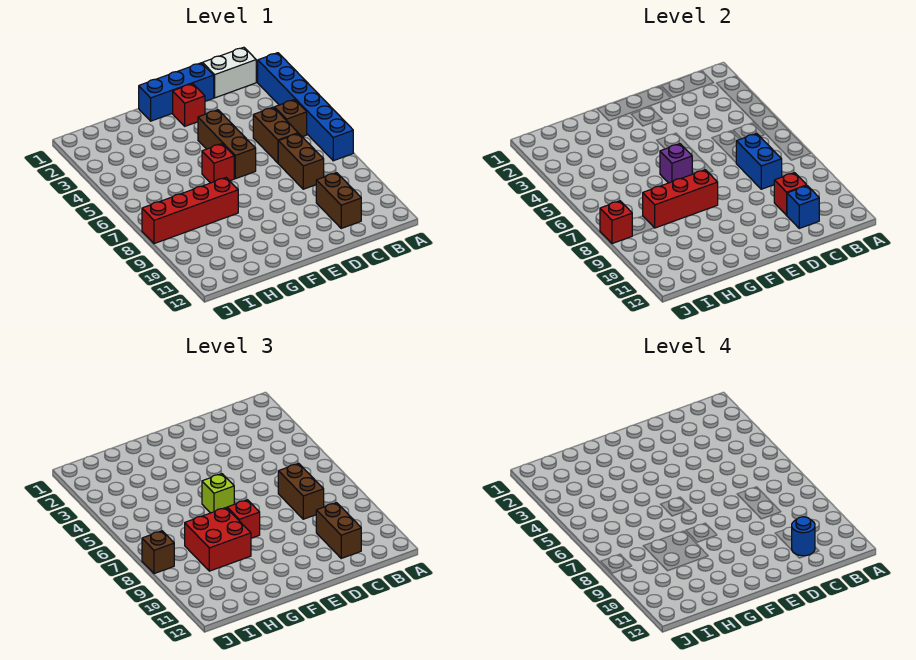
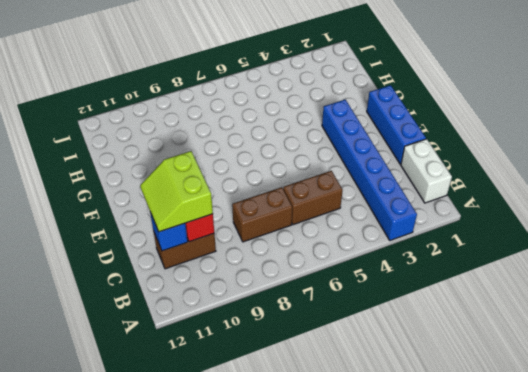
blue 1x6 brick [322,100,417,240] -> blue 1x6 brick turned to [258,53,353,161]
lime 2x2 slope [140,151,213,232] -> brown 1x2 brick [316,503,361,558]
none -> brown 1x1 brick [274,100,307,137]
none -> red 1x1 brick [173,84,205,126]
none -> brown 1x3 brick [198,110,256,179]

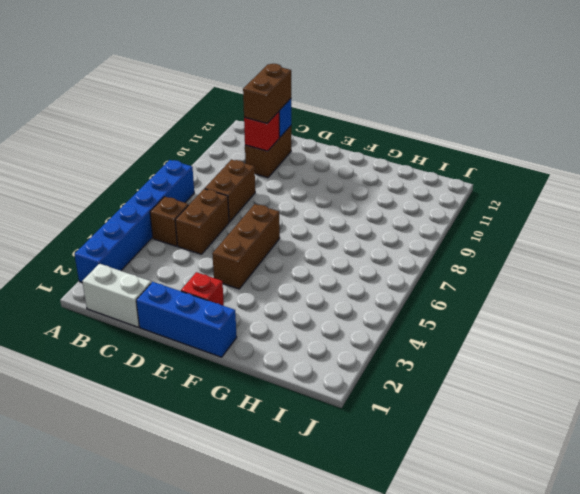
none -> red 1x1 brick [202,144,234,183]
none -> red 1x4 brick [142,178,238,244]
none -> blue 1x2 brick [736,133,782,189]

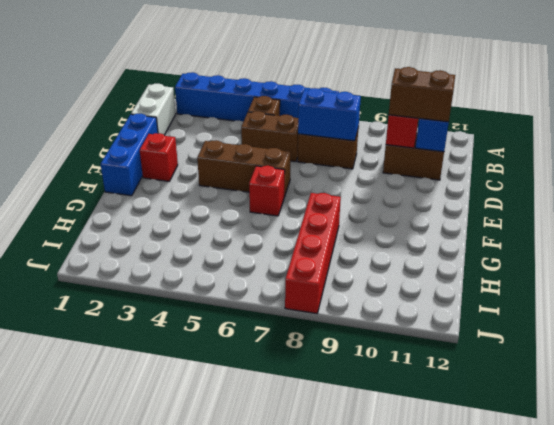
none -> purple 1x1 brick [660,144,692,183]
none -> red 1x3 brick [643,170,718,228]
none -> red 1x1 brick [600,201,632,244]

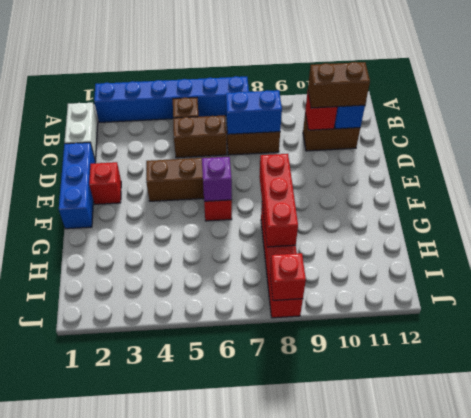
none -> brown 1x2 brick [278,463,324,519]
none -> lime 1x1 brick [202,474,234,513]
none -> red 1x1 brick [227,500,260,538]

